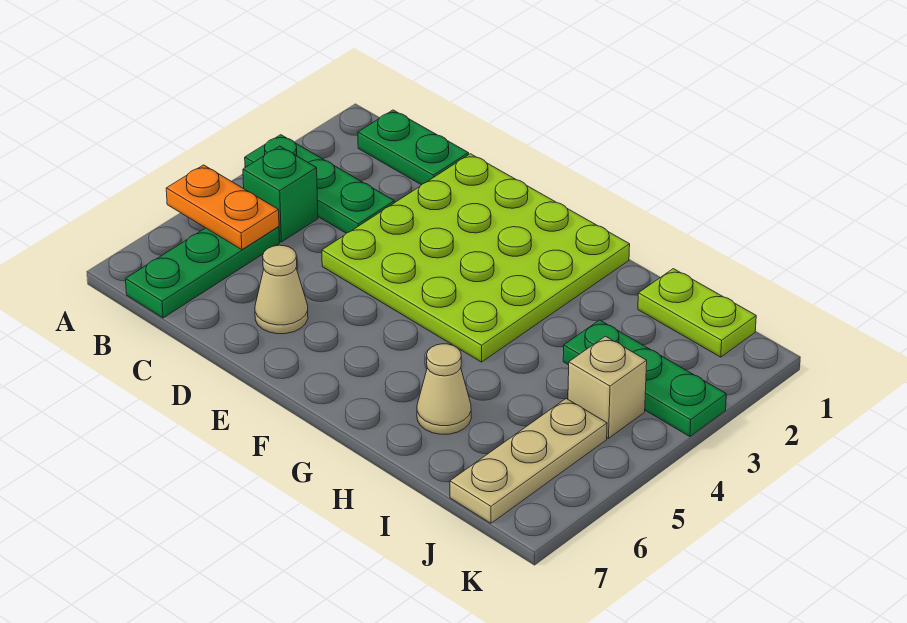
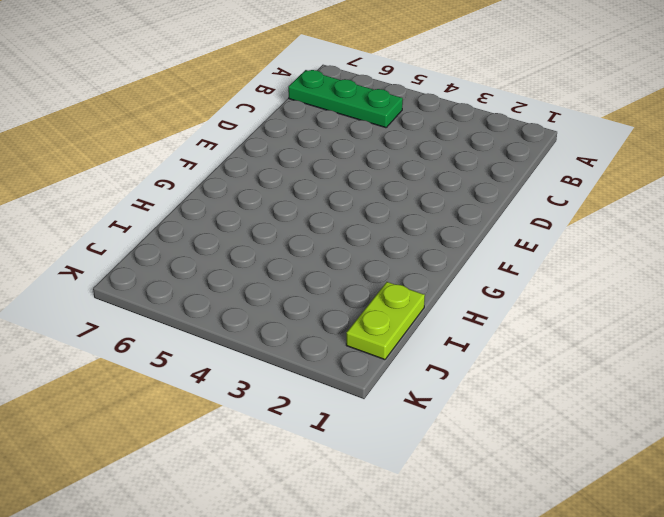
none -> green 1x3 plate [245,135,394,233]
none -> green 1x2 plate [358,110,469,185]
none -> green 1x1 brick [243,146,318,242]

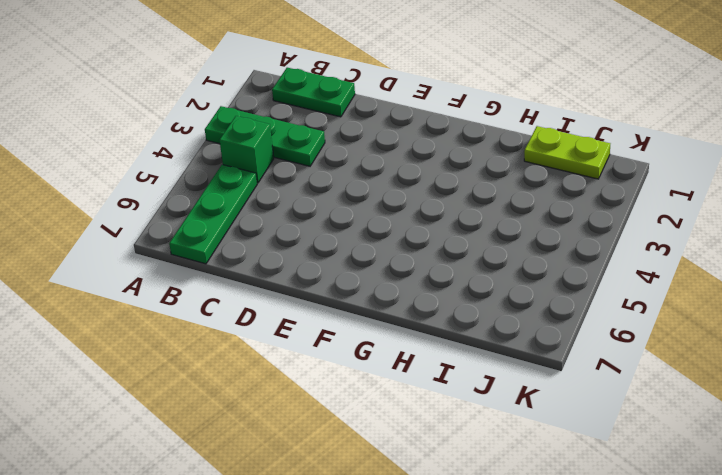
none -> lime 4x4 plate [322,154,630,362]
none -> tan 1x1 cone [255,245,308,334]
none -> tan 1x1 cone [417,344,471,434]

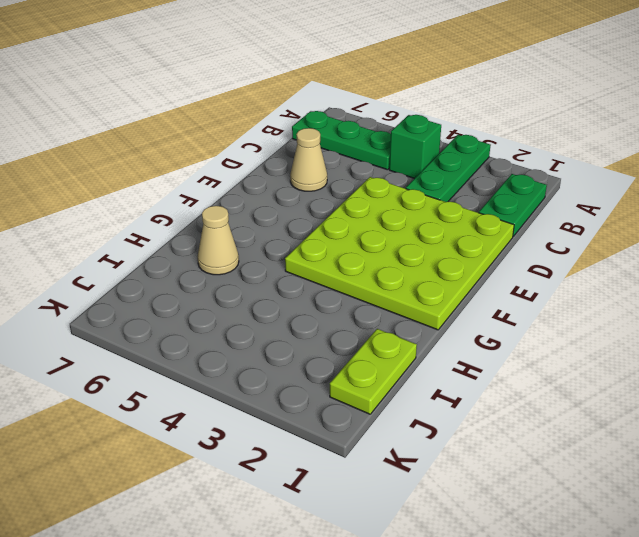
none -> green 1x3 plate [563,320,726,436]
none -> tan 1x1 brick [568,336,647,438]
none -> tan 1x3 plate [450,399,607,523]

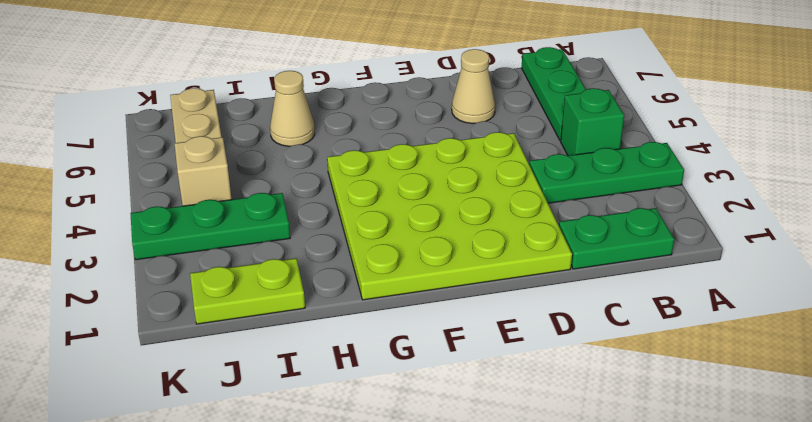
none -> orange 1x2 plate [166,165,279,250]

